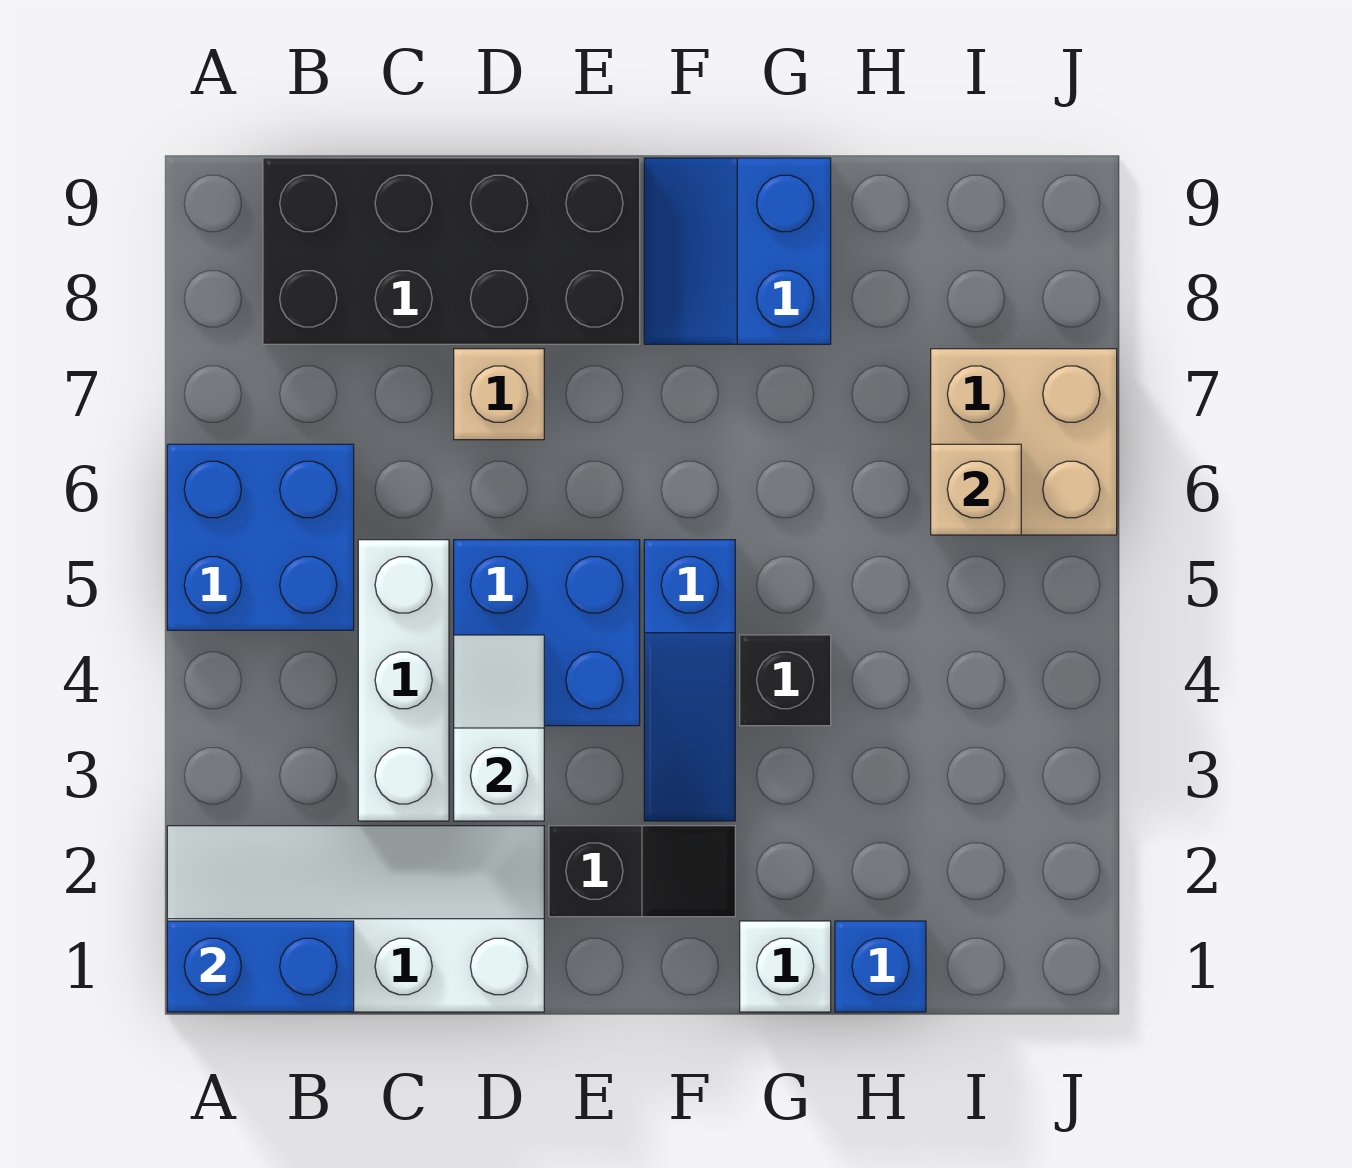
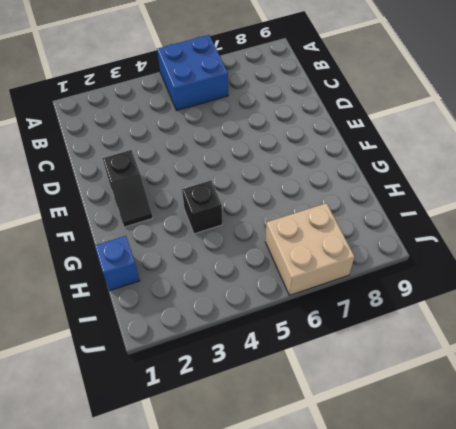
none -> white 2x4 slope [167,826,544,1012]
none -> black 2x4 brick [263,158,640,344]
none -> white 1x3 brick [358,540,449,821]

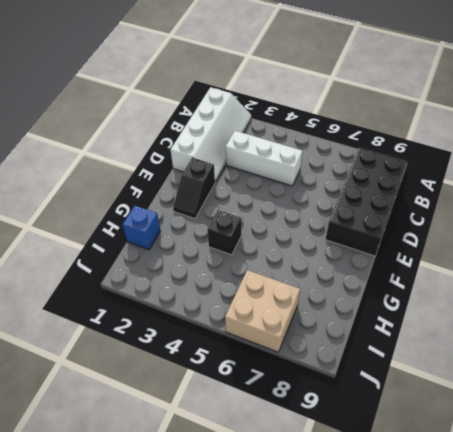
none -> blue 2x2 brick [167,444,354,630]
none -> blue 2x2 brick [454,540,640,726]
none -> tan 1x1 brick [454,349,544,440]

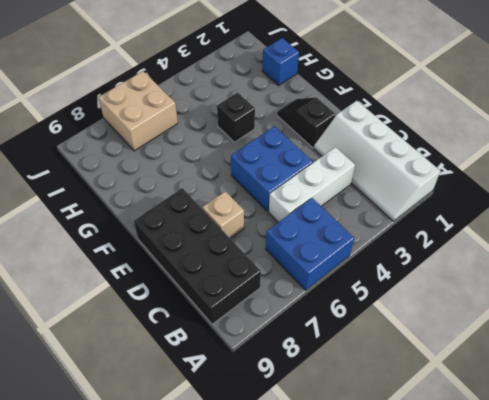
none -> blue 1x3 slope [644,540,735,821]
none -> blue 2x2 slope [644,158,831,344]
none -> white 1x1 brick [740,921,831,1012]

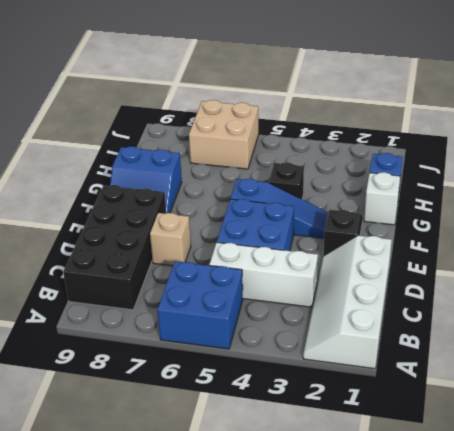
none -> blue 1x2 brick [167,921,354,1012]
none -> white 1x2 slope [454,635,544,821]
none -> tan 1x1 brick [931,444,1021,535]

